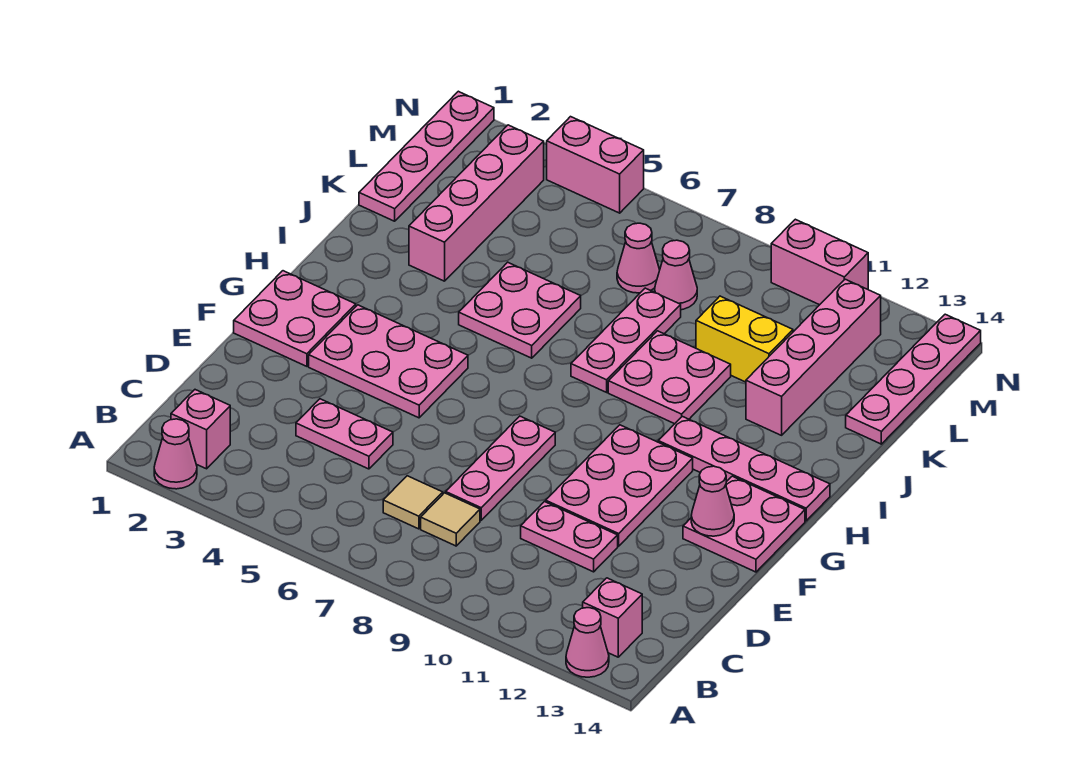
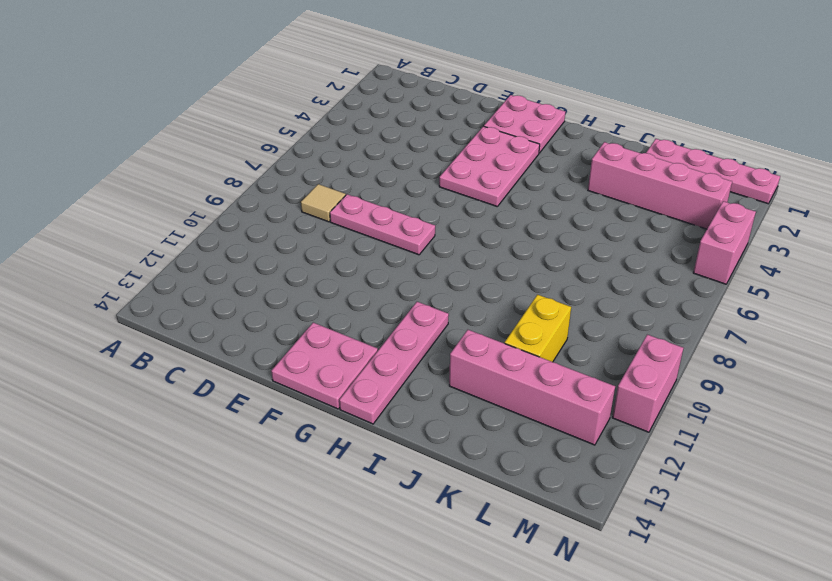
none -> pink 1x1 cone [154,419,197,489]
none -> pink 1x1 cone [566,608,609,677]
none -> pink 1x1 brick [171,390,230,469]

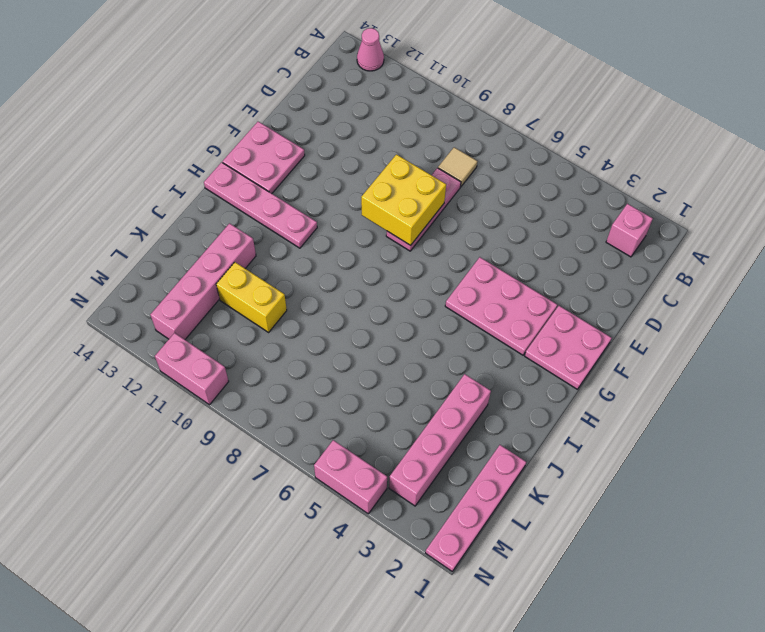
yellow 2x2 brick [361,154,446,245] -> none
none -> pink 1x1 cone [154,419,197,489]
none -> pink 1x1 brick [583,578,642,657]
none -> tan 1x1 tile [383,476,443,529]

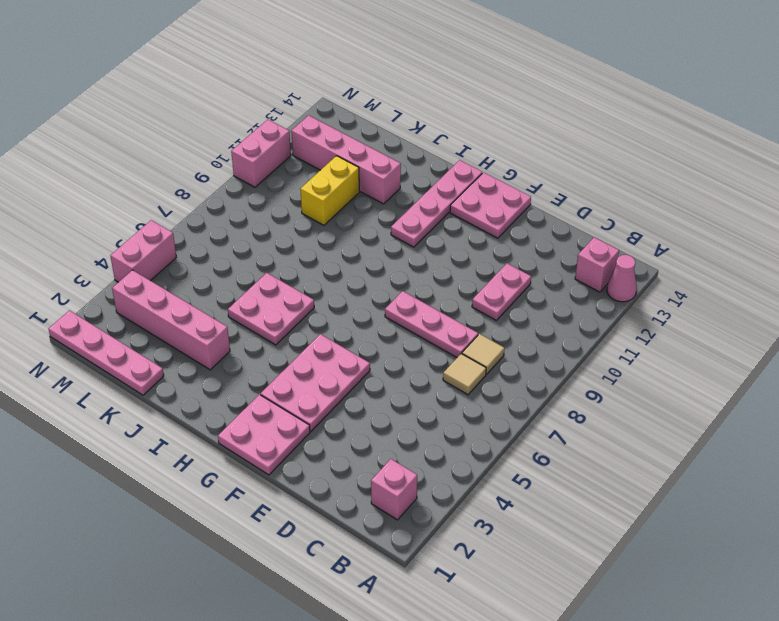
none -> pink 1x1 cone [154,419,197,489]
none -> pink 1x2 plate [296,399,393,469]
none -> pink 2x3 plate [546,425,693,546]

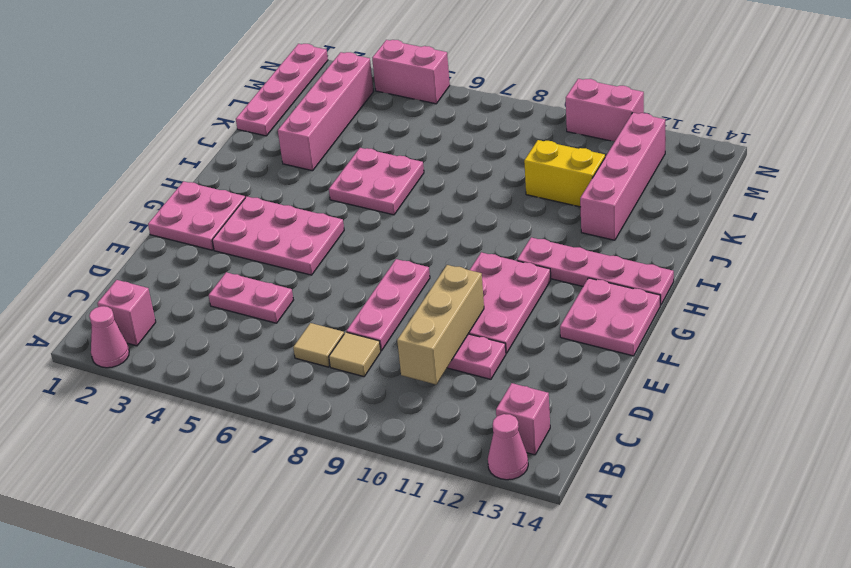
tan 1x3 brick [397,265,484,384] -> none
none -> pink 1x3 plate [571,288,681,392]
none -> pink 2x2 plate [608,331,731,424]
none -> pink 1x4 plate [846,314,981,444]

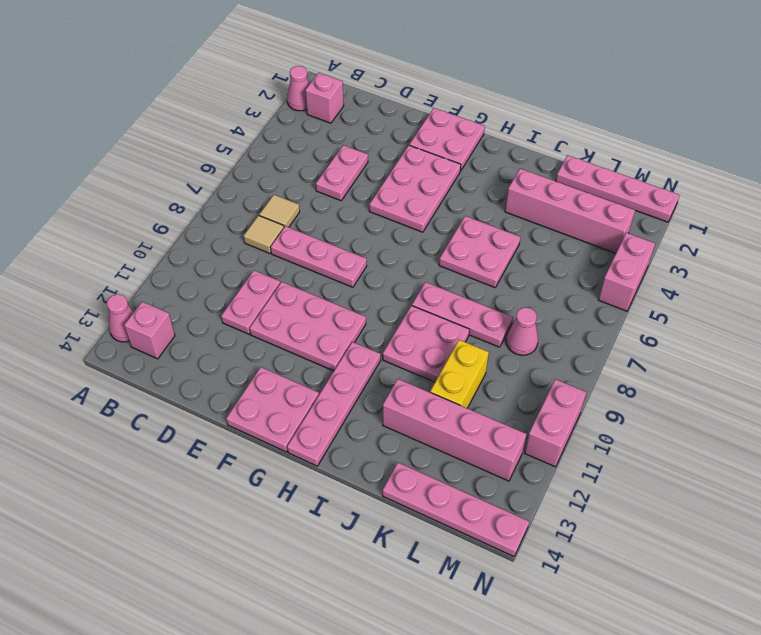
none -> pink 1x1 cone [617,223,660,293]
none -> pink 1x1 cone [691,466,734,536]

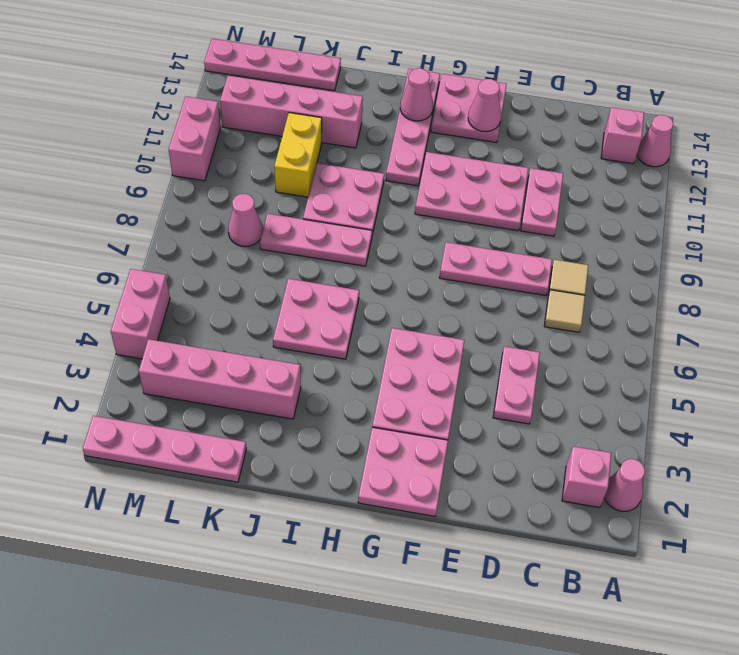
pink 1x1 cone [400,68,433,121] -> pink 1x1 cone moved to [617,223,660,293]

